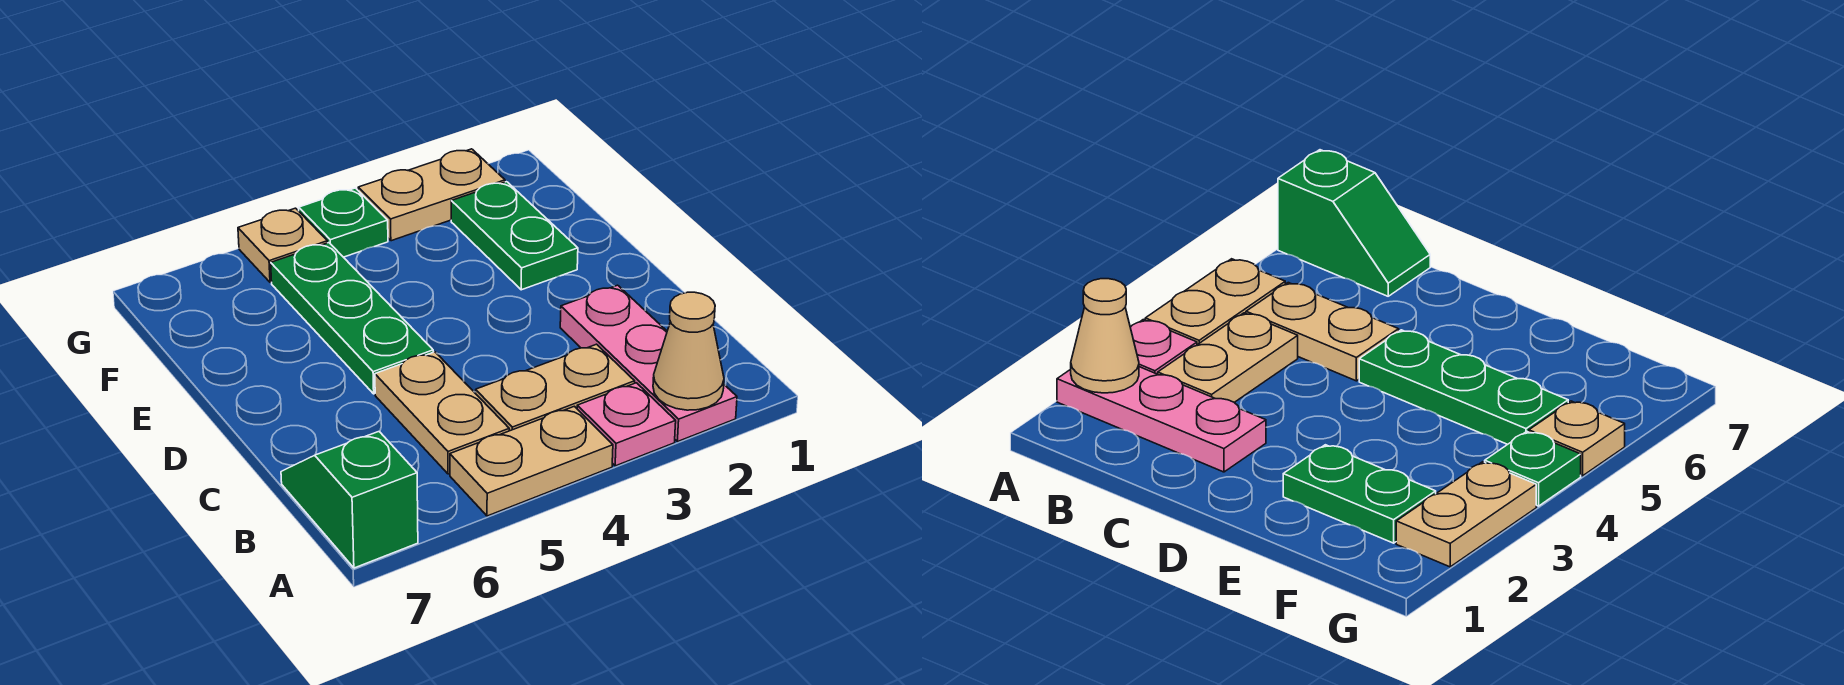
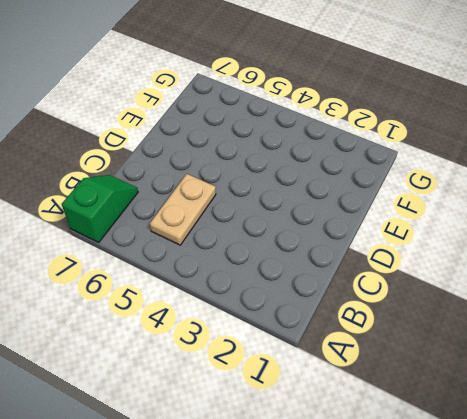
none -> pink 1x3 plate [560,285,737,442]
none -> pink 1x1 plate [577,383,676,466]
none -> tan 1x2 plate [450,406,613,516]

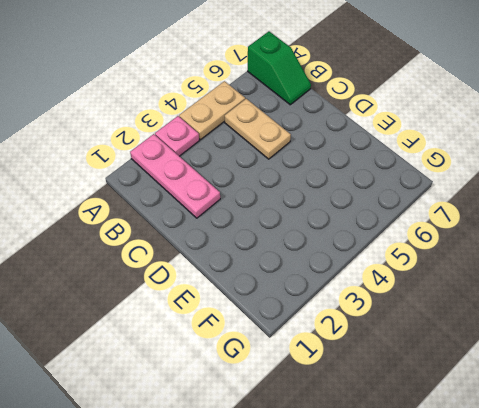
none -> tan 1x2 plate [476,344,635,431]
none -> green 1x3 plate [271,243,433,394]
none -> green 1x2 plate [451,182,578,290]

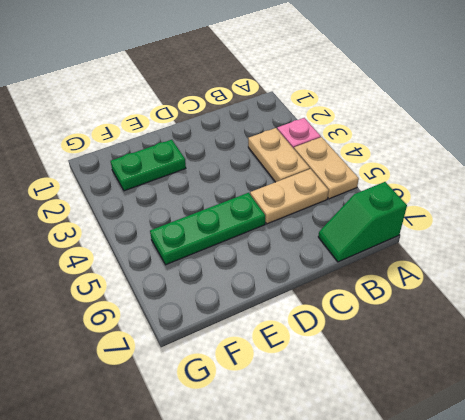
none -> pink 1x3 plate [560,285,737,442]
none -> tan 1x2 plate [358,149,505,241]
none -> green 1x1 plate [299,188,388,257]

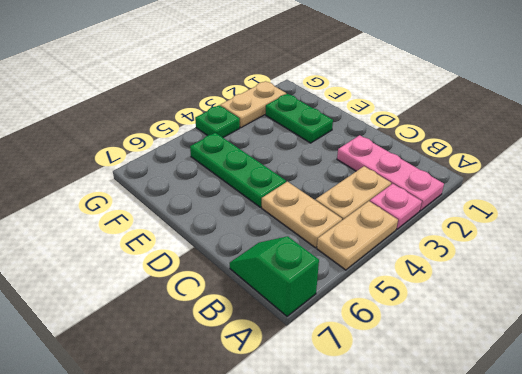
none -> tan 1x1 plate [238,208,327,282]
none -> tan 1x1 cone [653,292,724,410]

